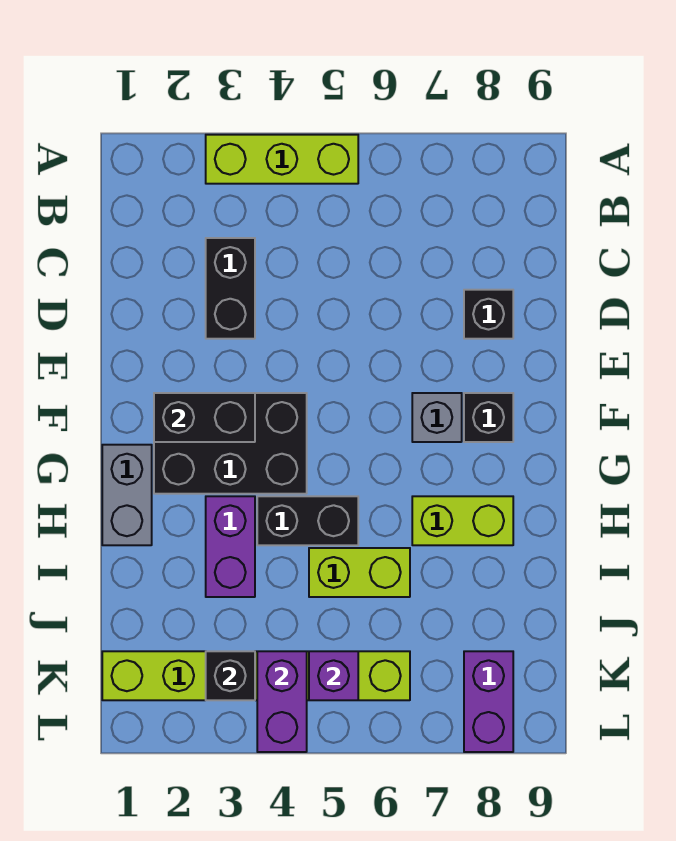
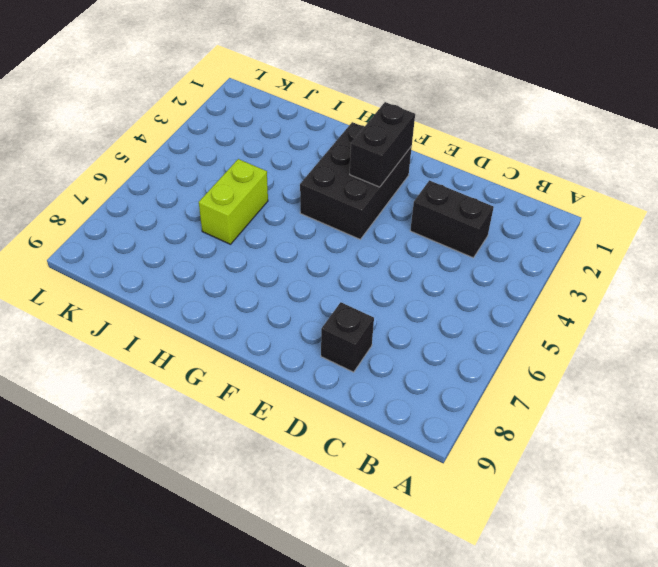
none -> lime 1x3 brick [206,135,358,184]
none -> grey 1x1 brick [412,393,462,442]
none -> black 1x1 brick [464,393,513,442]

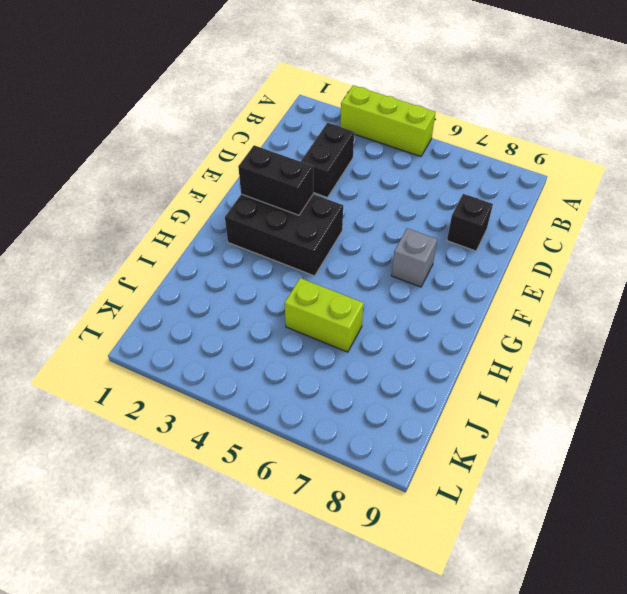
none -> black 1x1 brick [464,393,513,442]
none -> grey 1x2 brick [102,445,152,545]
none -> purple 1x2 brick [206,496,255,597]

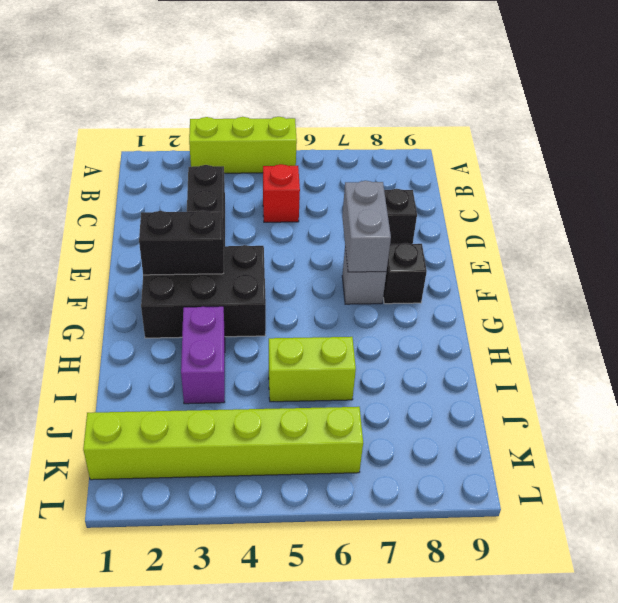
red 1x1 brick [263,164,300,222] -> none
grey 1x2 brick [342,181,391,272] -> grey 1x2 brick moved to [102,445,152,545]
none -> black 1x2 brick [257,496,358,545]
none -> lime 1x2 brick [412,496,513,545]
none -> purple 1x2 brick [464,651,513,752]

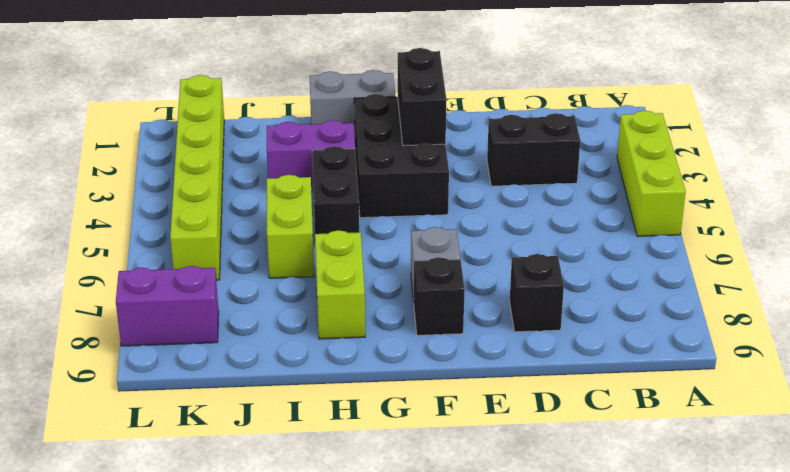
none -> black 1x1 brick [206,651,255,700]
none -> purple 1x2 brick [257,651,307,752]
none -> purple 1x1 brick [309,651,358,700]

